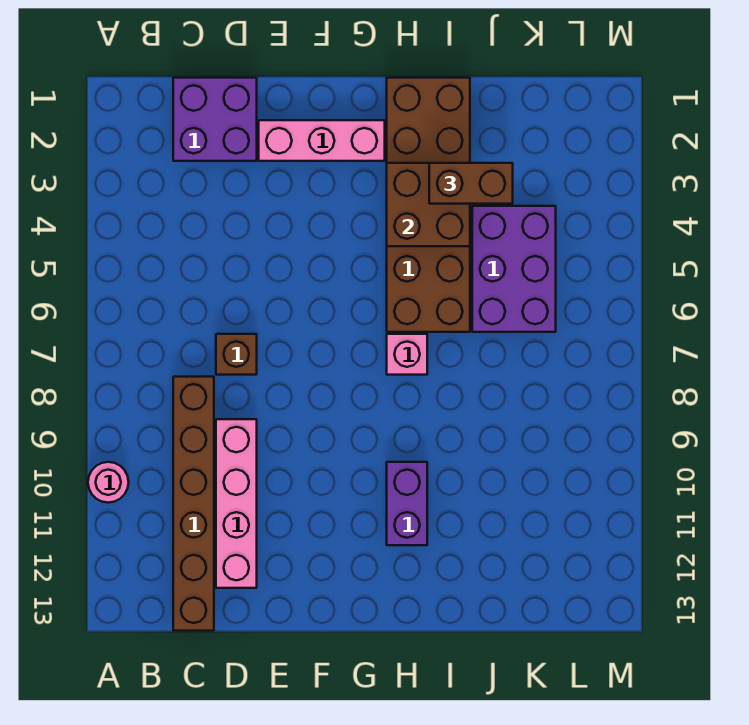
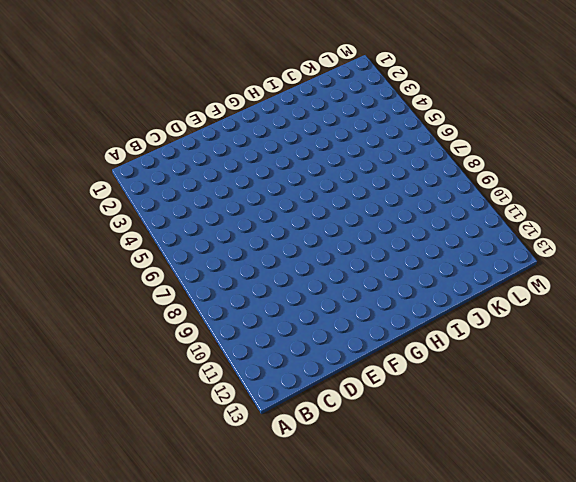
none -> pink 1x1 round brick [88,462,129,503]
none -> purple 2x2 brick [173,78,257,161]
none -> brown 1x6 brick [173,377,214,631]

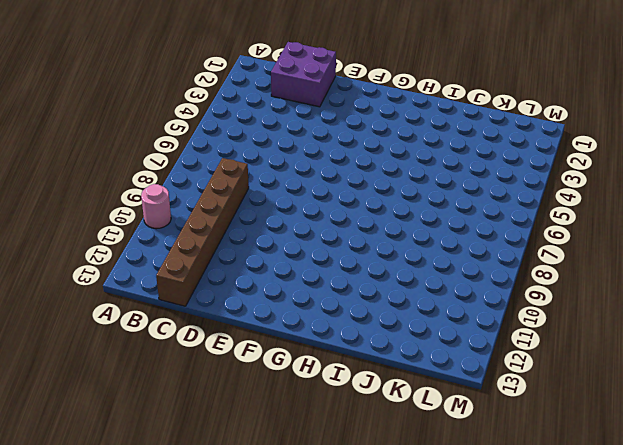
none -> brown 1x1 brick [216,334,257,375]
none -> pink 1x4 brick [216,419,257,588]
none -> pink 1x3 brick [259,120,385,161]

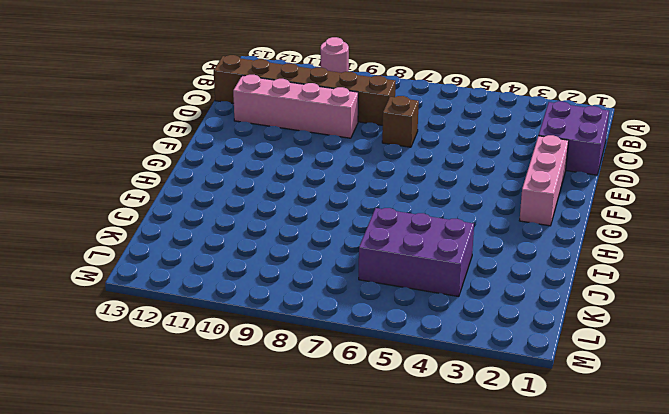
none -> brown 2x6 brick [387,78,470,332]
none -> pink 1x1 brick [387,334,427,375]
none -> purple 1x2 brick [387,462,427,545]

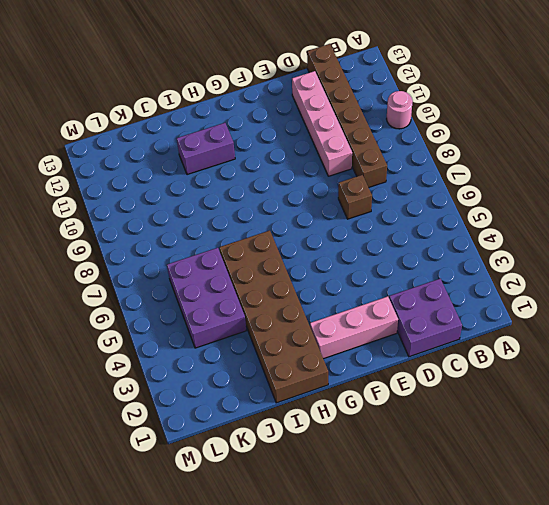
purple 1x2 brick [176,123,235,175] -> purple 1x2 brick turned to [387,462,427,545]
none -> pink 1x1 brick [387,334,427,375]
none -> brown 2x2 brick [387,163,470,246]
none -> brown 1x2 brick [429,163,513,204]

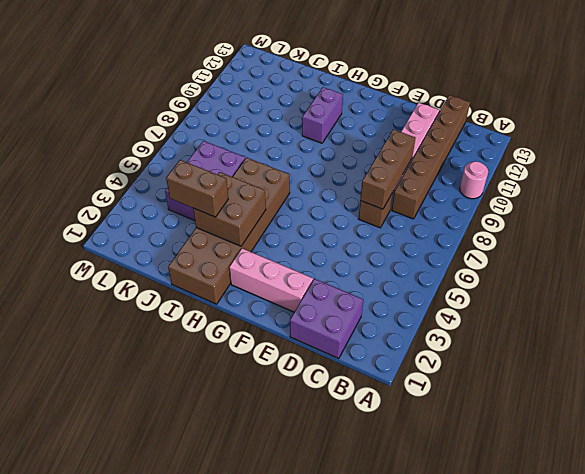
brown 1x3 brick [360,129,415,209] -> none
none -> pink 1x1 brick [387,334,427,375]

